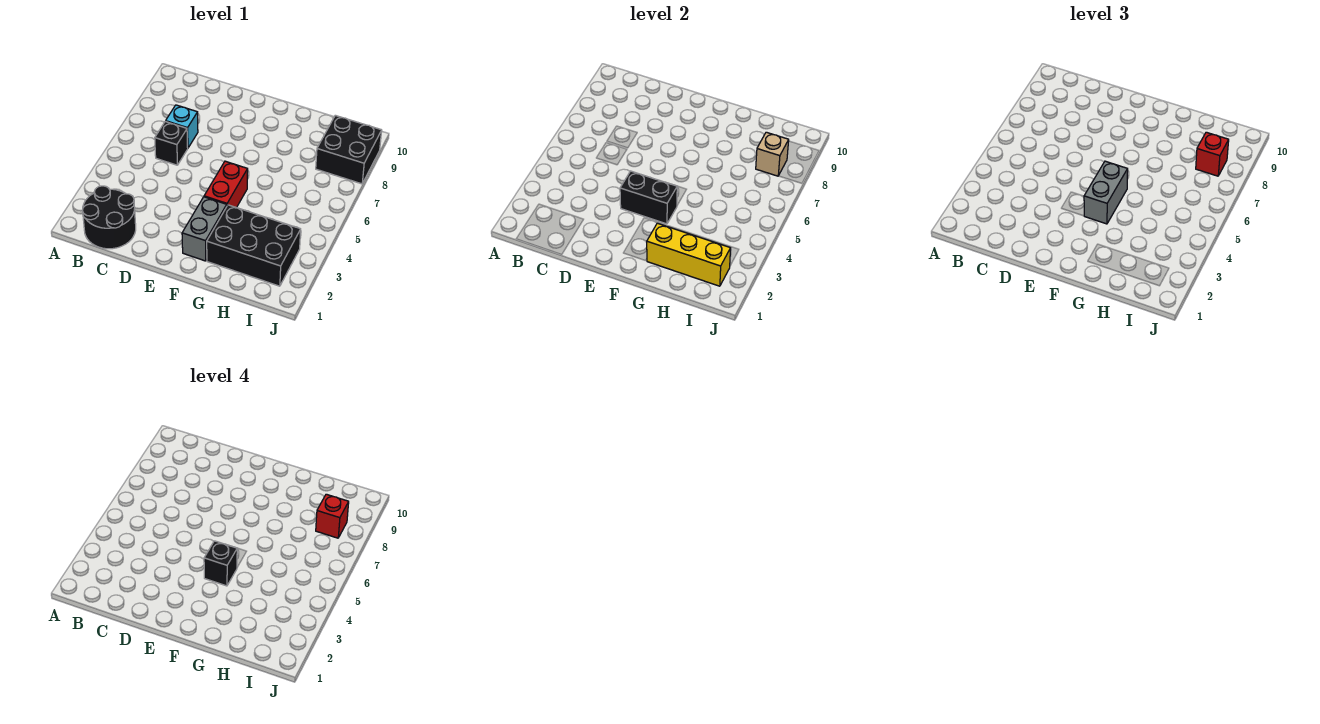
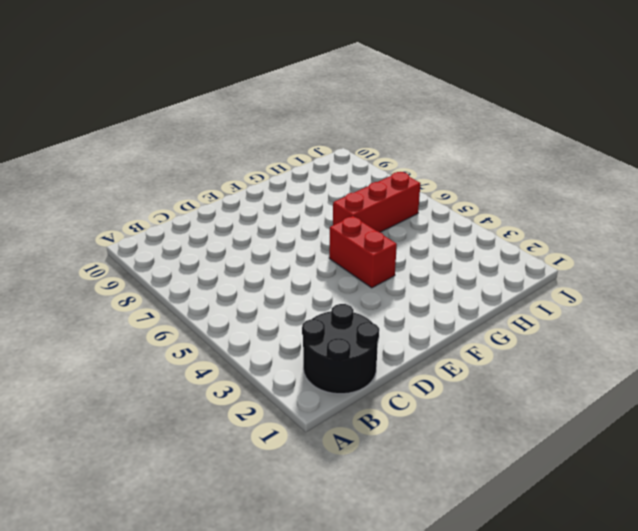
red 1x3 brick [333,172,421,232] -> none
none -> black 1x1 brick [155,121,188,165]
none -> cyan 1x1 brick [166,105,198,148]
none -> grey 1x2 brick [182,197,227,261]

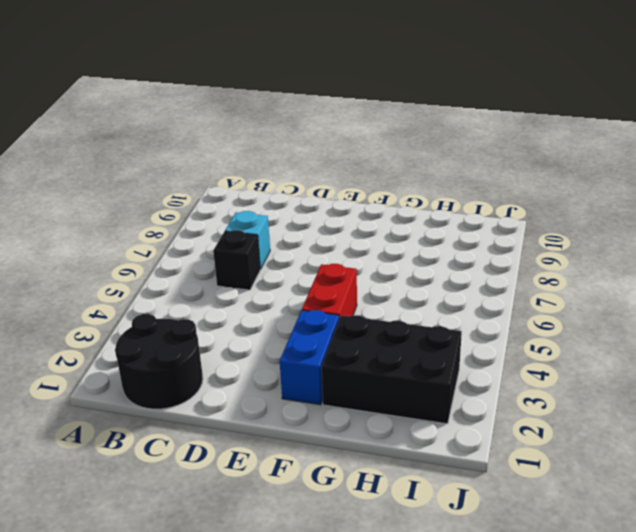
blue 1x2 brick [280,310,339,405] -> grey 1x2 brick [182,197,227,261]
none -> black 2x2 brick [316,115,382,184]
none -> black 1x2 brick [620,171,677,224]
none -> yellow 1x3 brick [647,223,731,286]

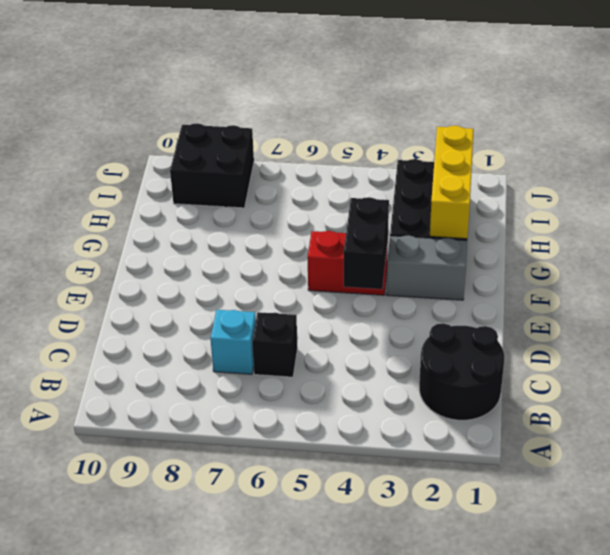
none -> tan 1x1 brick [756,132,789,176]
none -> grey 1x2 brick [1084,161,1128,224]
none -> red 1x1 brick [1196,132,1229,176]

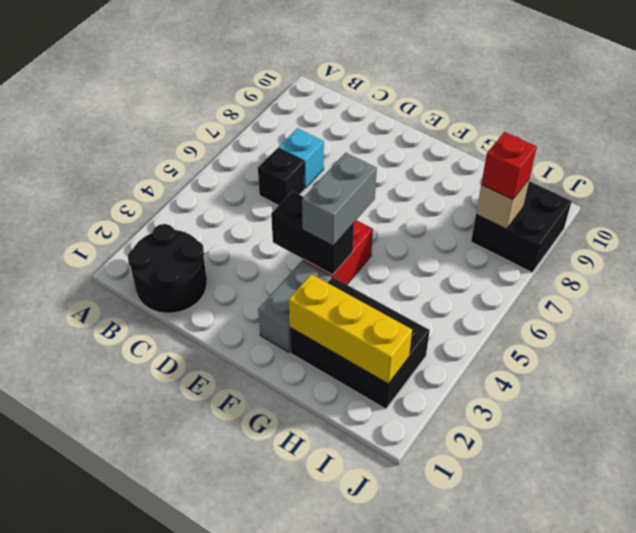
none -> black 1x1 brick [204,541,237,586]
none -> red 1x1 brick [316,494,349,538]

